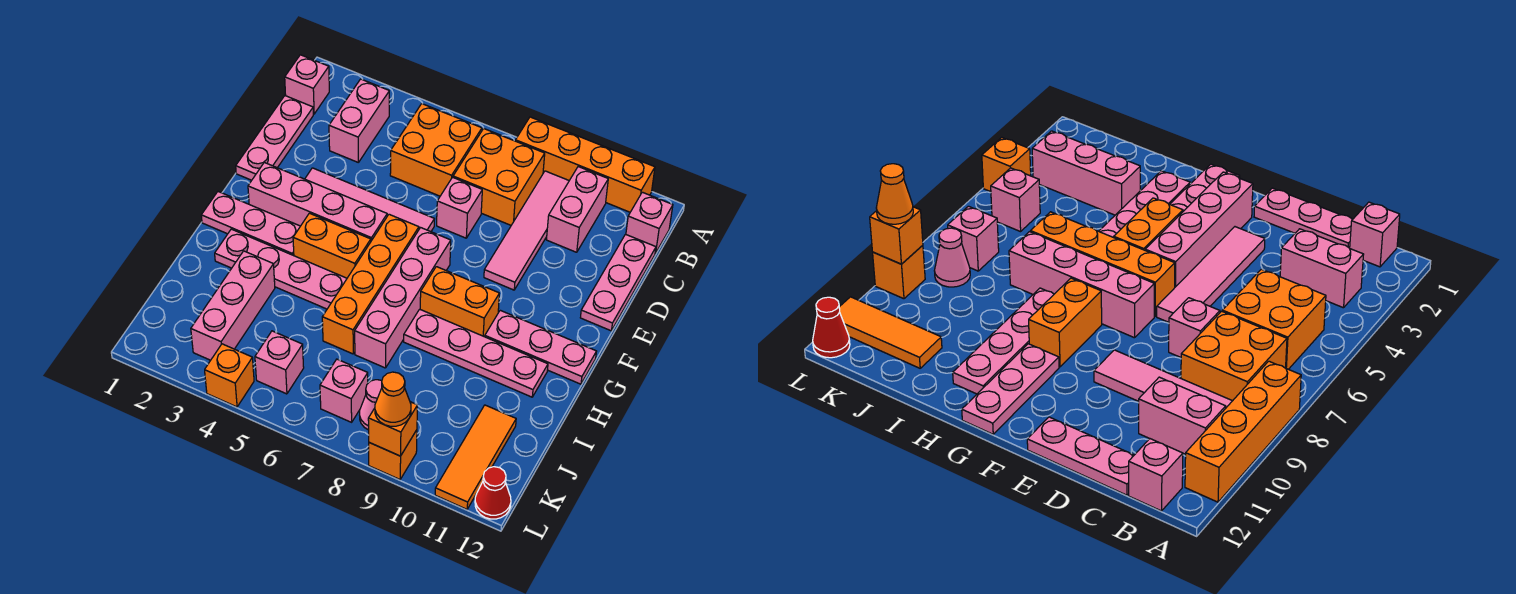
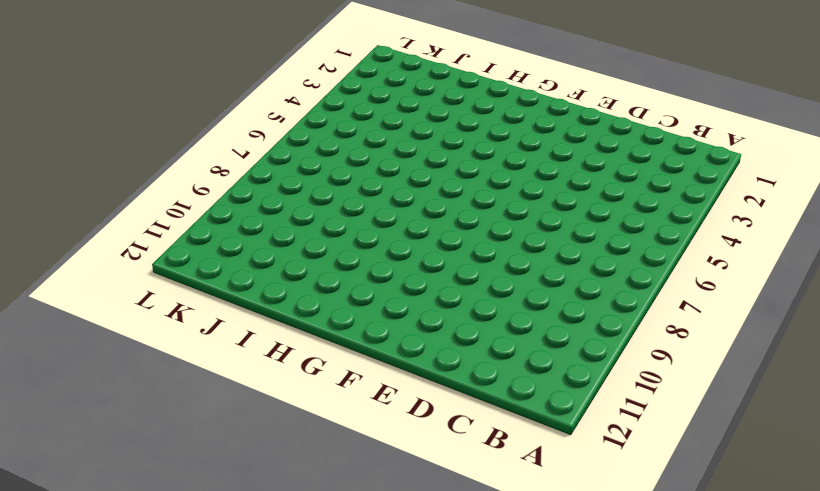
none -> orange 1x4 brick [515,117,655,212]
none -> pink 1x1 brick [285,55,329,114]
none -> pink 1x2 brick [329,79,389,162]
none -> orange 2x2 brick [390,104,482,196]

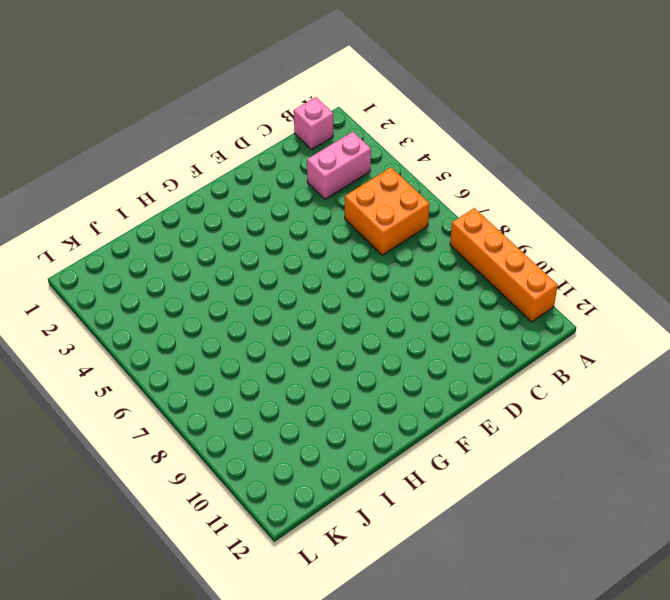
none -> orange 2x2 brick [453,129,545,225]
none -> pink 1x4 tile [484,171,569,290]
none -> pink 1x2 brick [546,167,608,252]
none -> pink 1x1 brick [626,192,673,253]

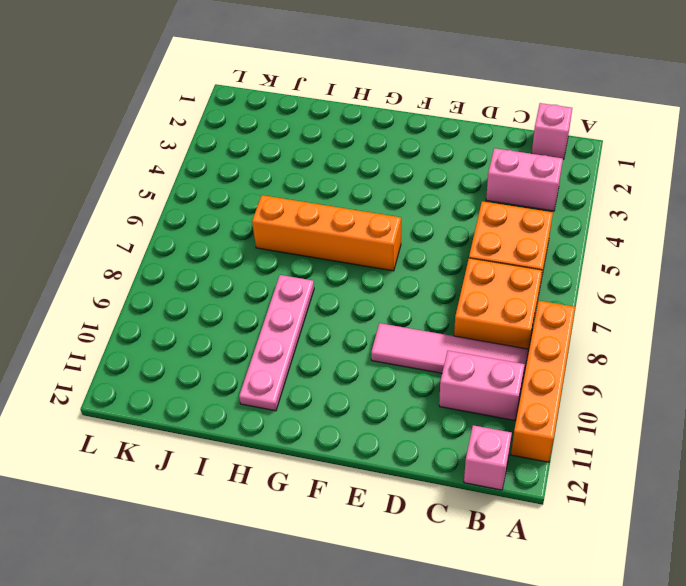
none -> pink 1x3 plate [236,96,313,180]
none -> pink 1x3 plate [580,234,656,331]
none -> pink 1x1 brick [437,177,482,238]
none -> pink 1x4 tile [305,168,434,232]

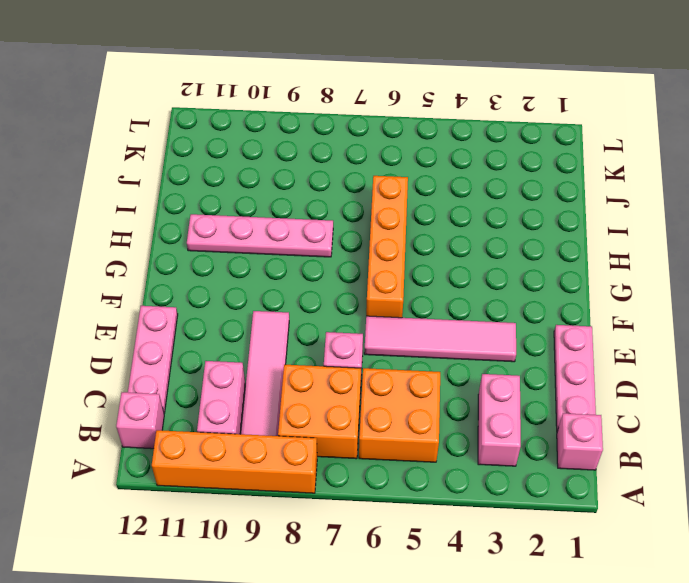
none -> pink 1x4 brick [248,162,387,241]
none -> pink 1x4 brick [355,228,451,368]
none -> pink 1x3 plate [201,192,300,256]
none -> orange 1x2 brick [293,213,371,278]

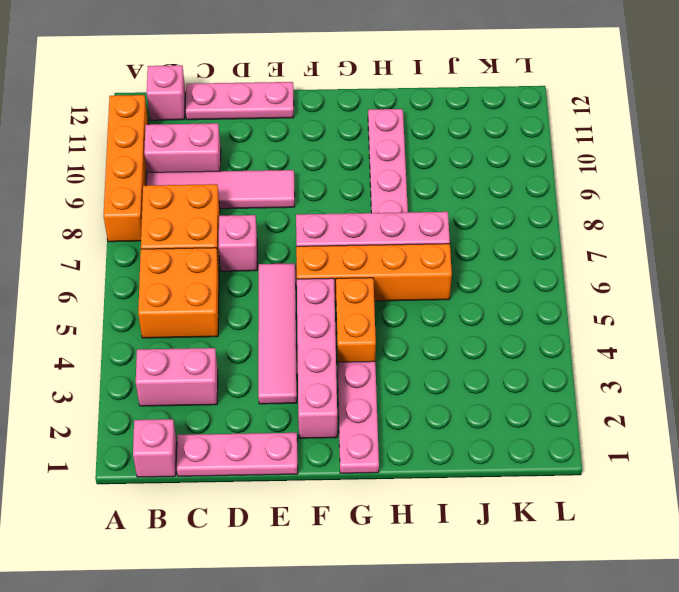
none -> orange 1x2 brick [420,267,499,337]
none -> pink 1x3 plate [485,310,596,384]
none -> pink 1x4 plate [215,229,347,309]
none -> pink 1x3 brick [191,251,275,360]

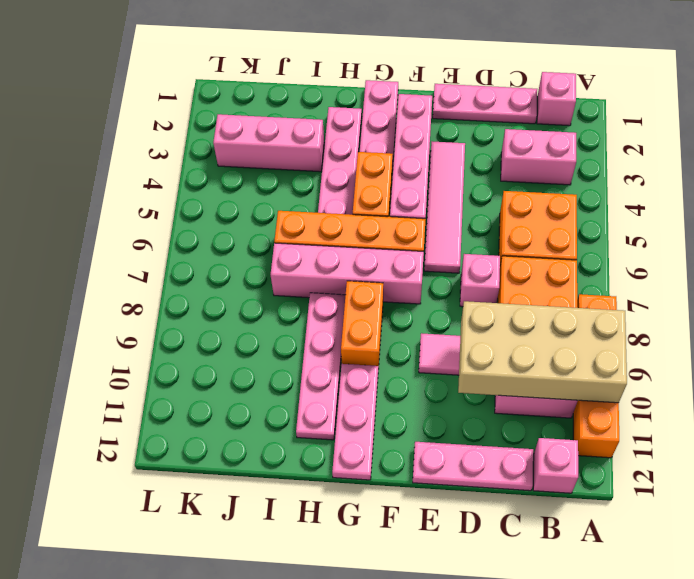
tan 2x4 brick [458,301,627,403] -> none
none -> orange 1x3 tile [435,405,516,509]
none -> pink 1x1 brick [255,331,304,394]
none -> pink 1x1 brick [320,359,368,422]
none -> pink 1x1 cone [360,380,382,430]

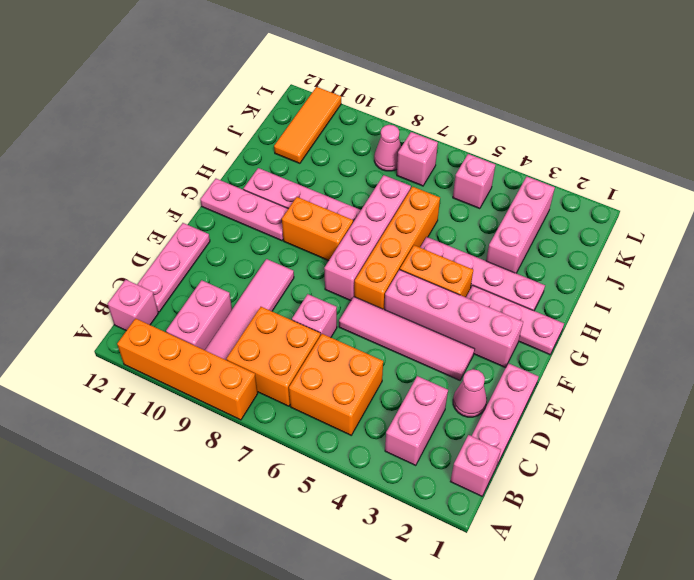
pink 1x1 cone [453,369,487,417] -> none
none -> orange 1x1 brick [205,344,254,407]
none -> orange 1x1 brick [369,430,417,479]
none -> red 1x1 cone [475,467,511,519]
none -> orange 1x1 brick [368,402,417,456]

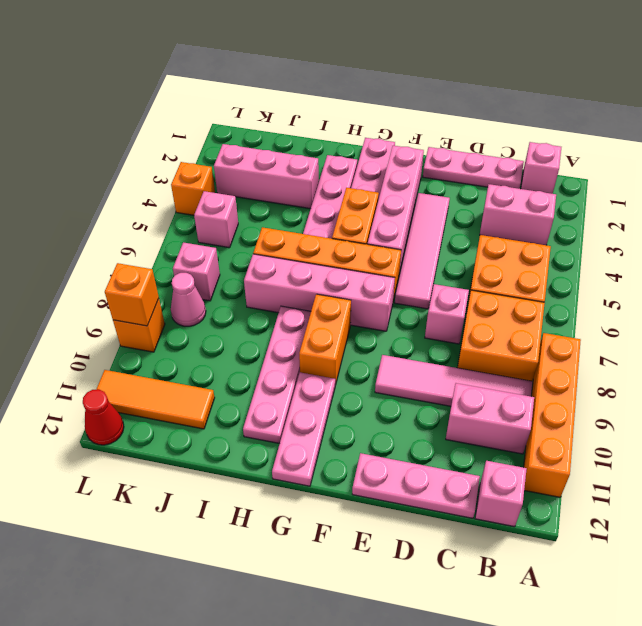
none -> orange 1x1 cone [375,372,411,426]

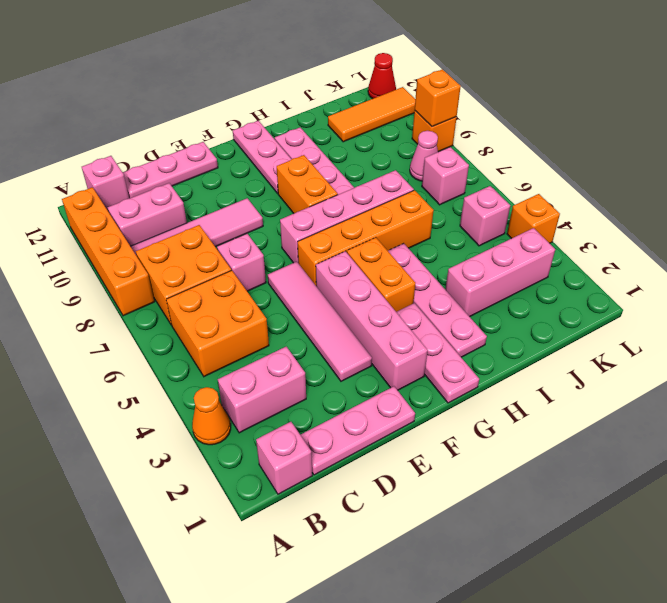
orange 1x1 cone [192,387,231,445] -> orange 1x1 cone moved to [375,372,411,426]

